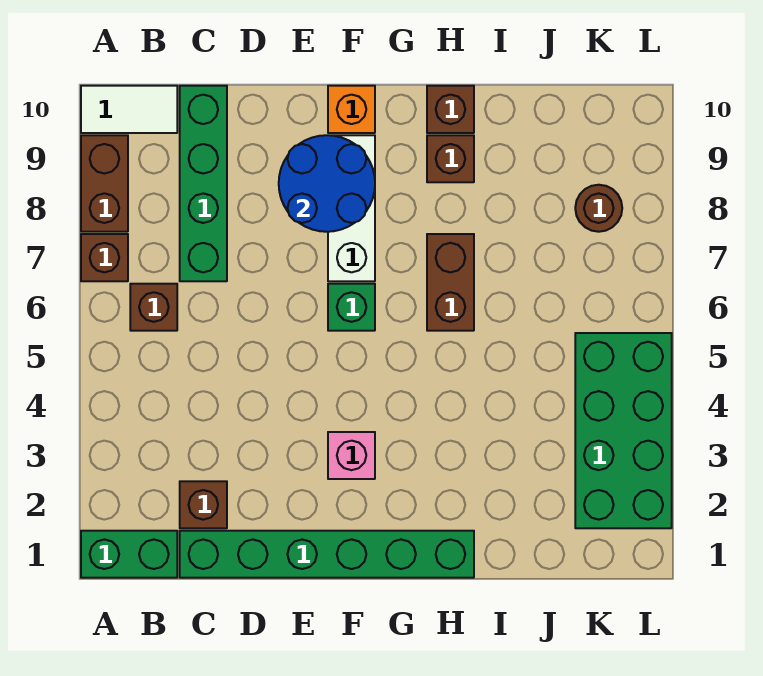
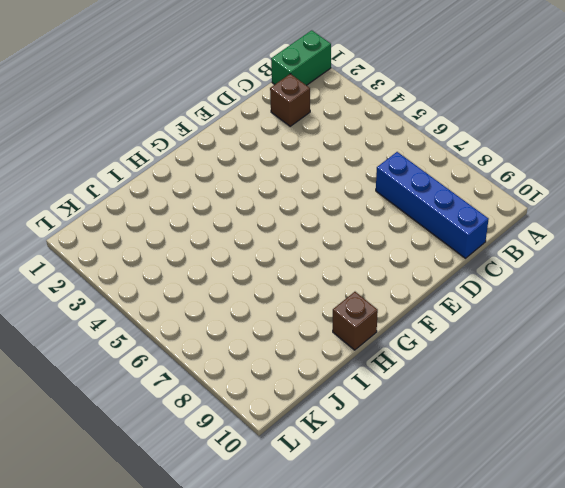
blue 1x4 brick [376,152,489,258] -> green 1x4 brick [180,86,227,281]
none -> brown 1x1 brick [81,234,128,281]
none -> brown 1x2 brick [81,135,128,232]
none -> white 1x2 tile [81,86,177,133]

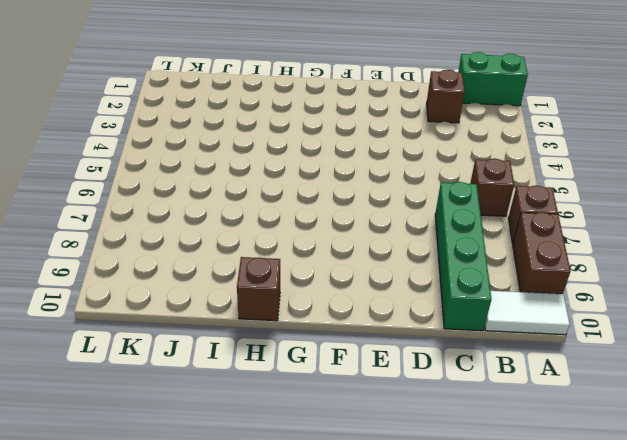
none -> green 1x6 brick [180,531,474,578]
none -> pink 1x1 brick [328,432,375,479]
none -> green 1x1 brick [328,284,375,331]

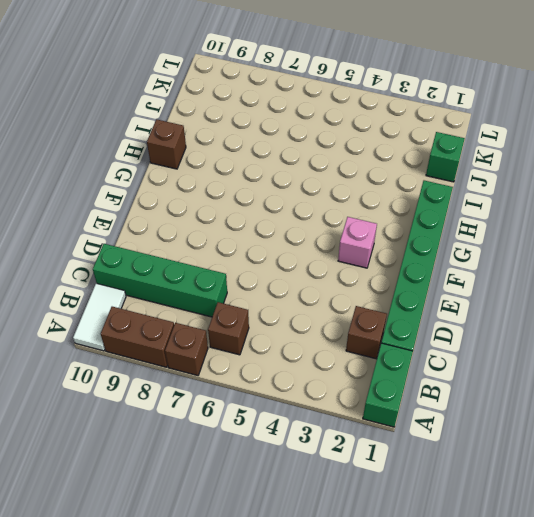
green 1x1 brick [426,132,465,182] -> green 1x1 brick moved to [328,284,375,331]
none -> white 1x3 brick [328,135,375,281]
none -> orange 1x1 brick [328,86,375,133]
none -> brown 1x2 brick [427,234,474,331]

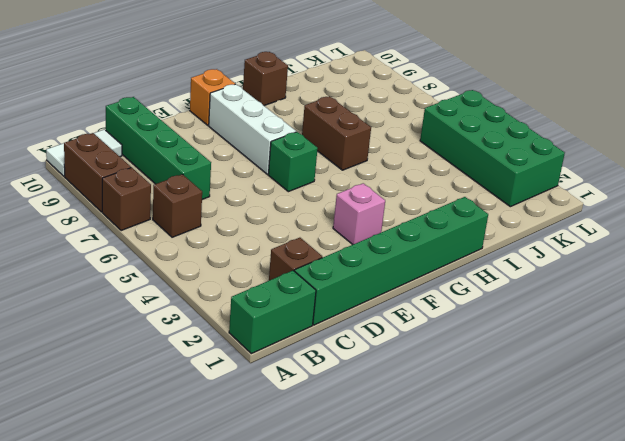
none -> brown 1x1 brick [427,135,474,182]
none -> brown 1x1 round brick [575,185,622,232]
none -> blue 2x2 round brick [279,135,375,232]

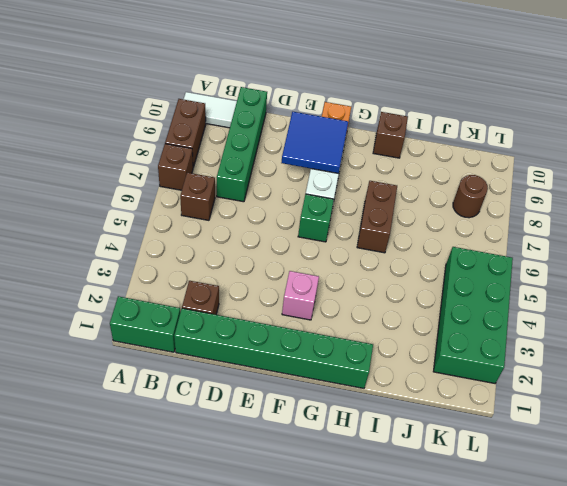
blue 2x2 tile [281,112,348,174] -> blue 2x2 round brick [279,135,375,232]
none -> brown 1x1 brick [427,135,474,182]

